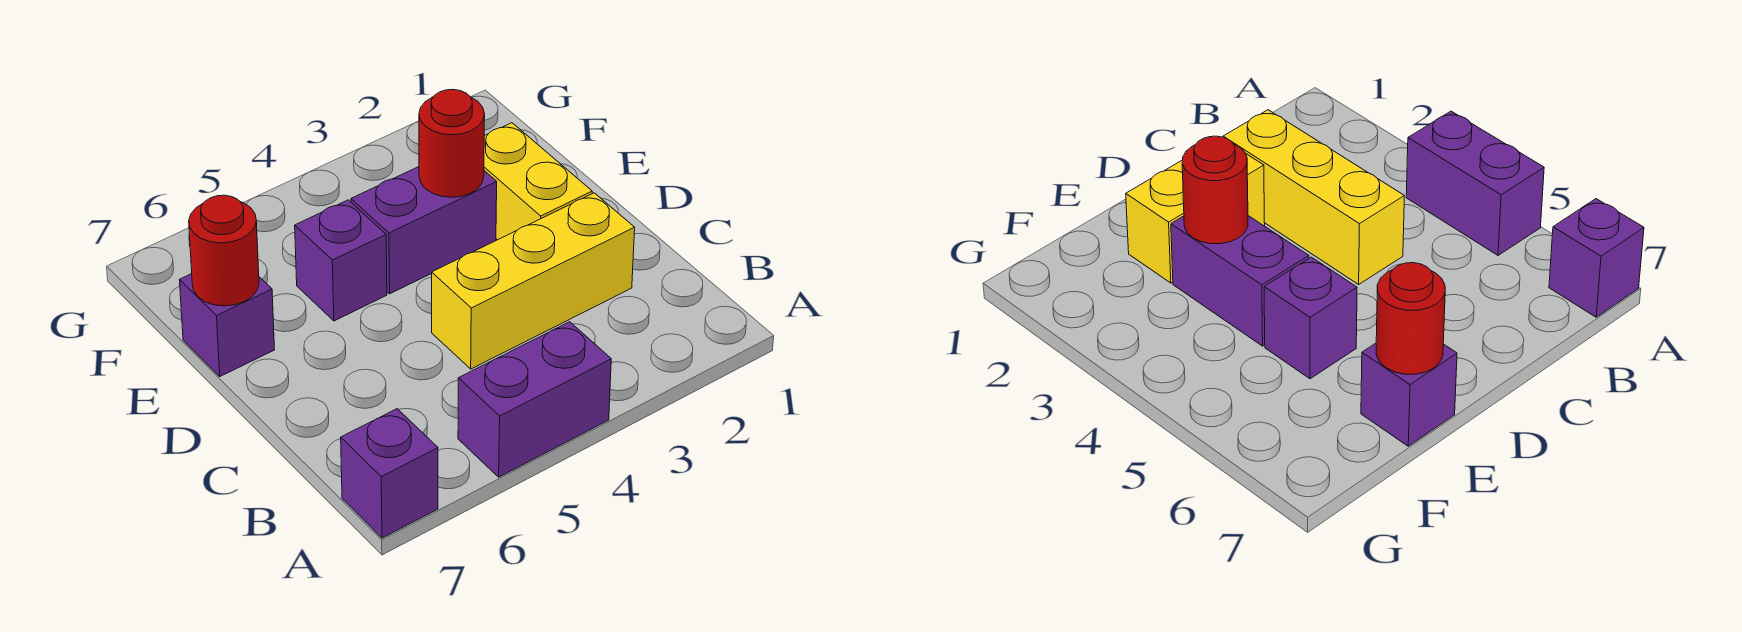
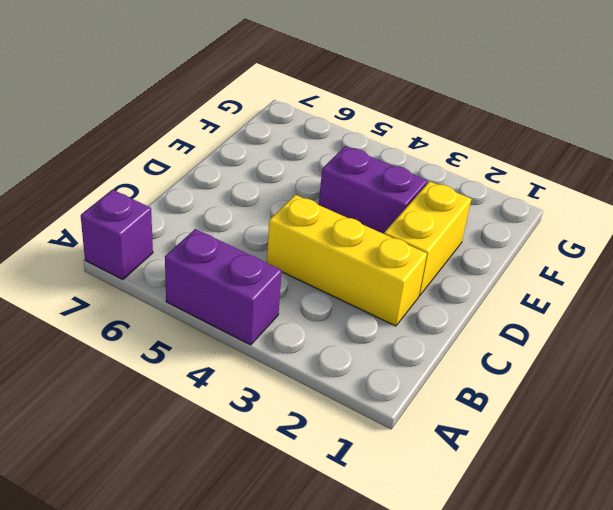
none -> purple 1x1 brick [295,200,387,321]
none -> purple 1x1 brick [180,274,275,376]

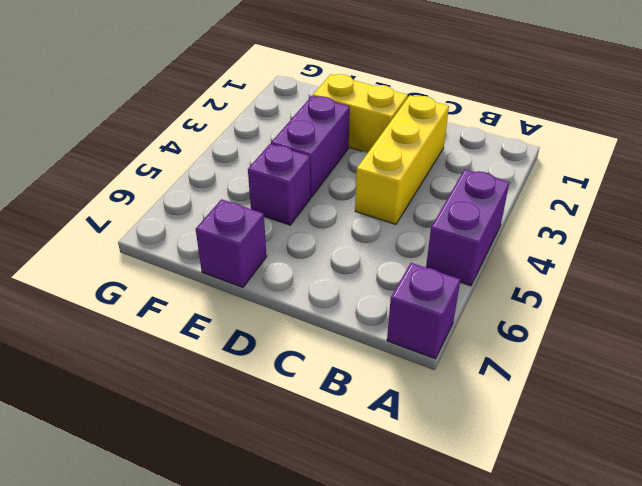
none -> red 1x1 round brick [419,90,485,197]
none -> red 1x1 round brick [189,195,259,306]

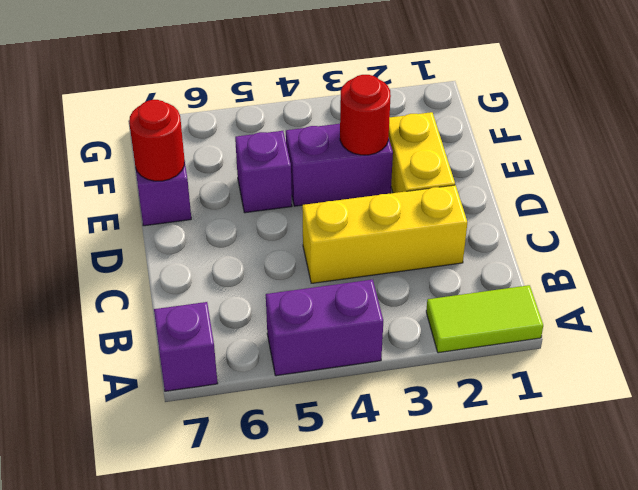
lime 1x2 tile [426,285,543,353] -> none

